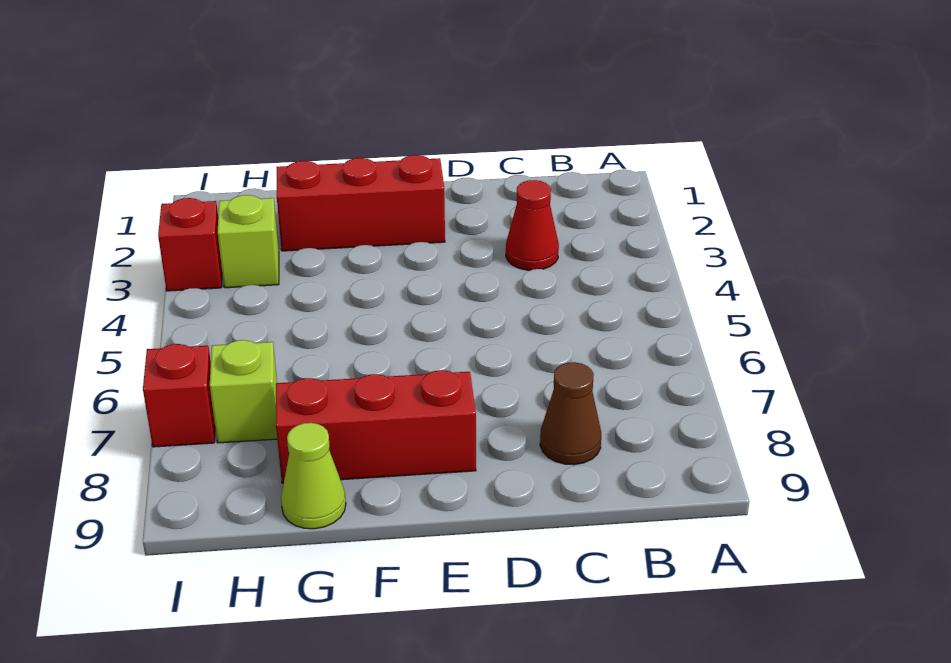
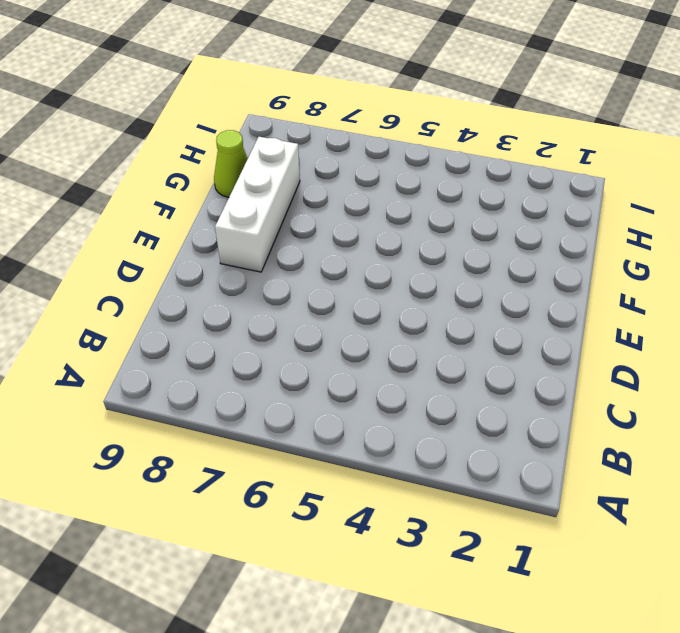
white 1x3 brick [215,137,300,272] -> red 1x3 brick [276,370,476,483]
none -> red 1x1 cone [506,180,559,270]
none -> brown 1x1 cone [540,362,601,465]

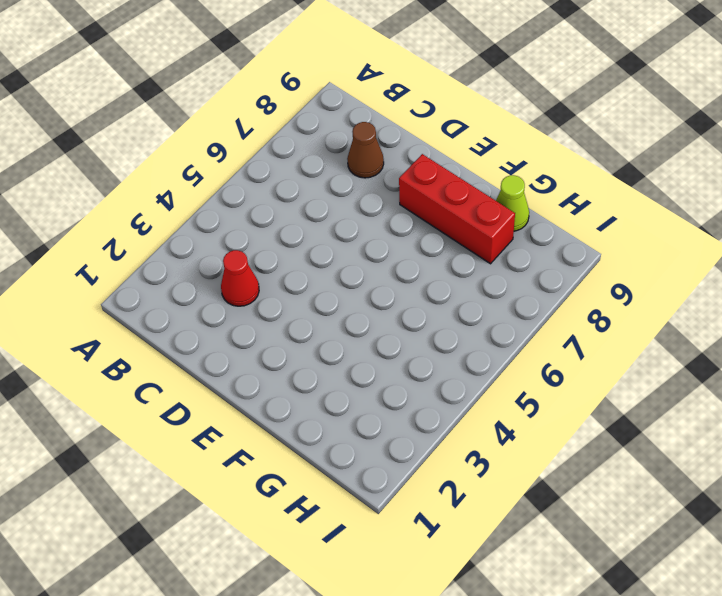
none -> red 1x3 brick [277,155,445,251]
none -> lime 1x1 brick [218,195,279,288]

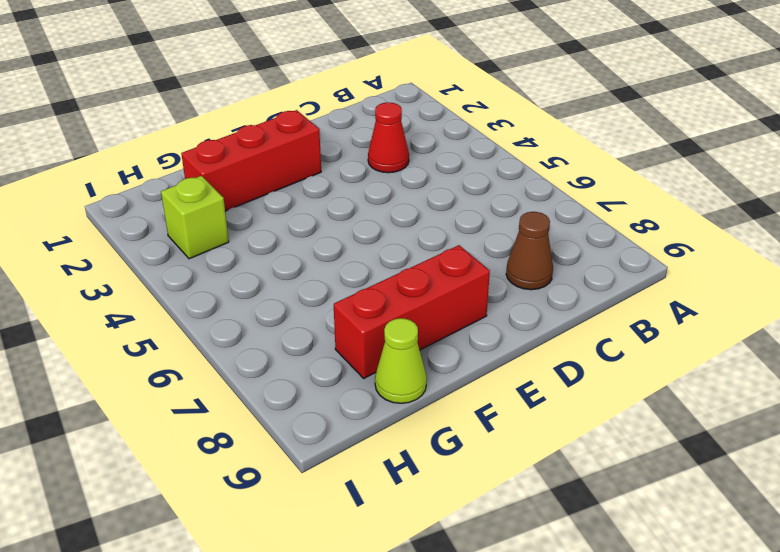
none -> lime 1x1 brick [210,340,277,443]
none -> red 1x1 brick [158,198,222,291]

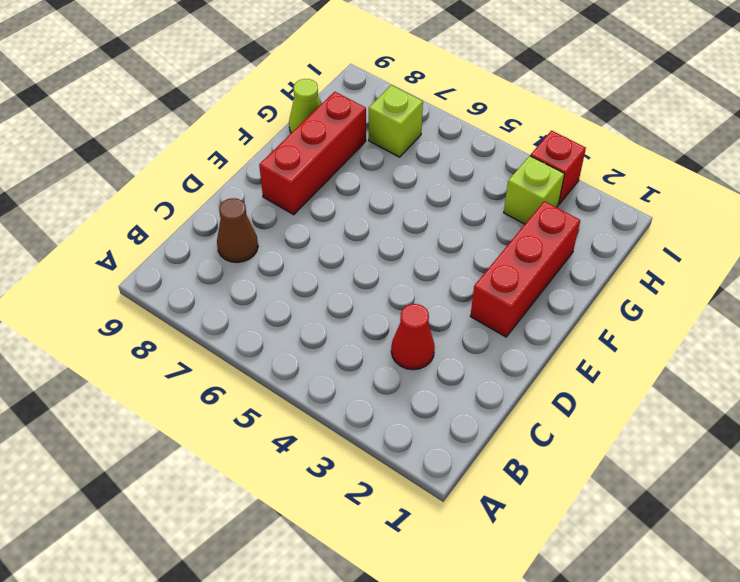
none -> red 1x1 brick [143,344,215,447]

